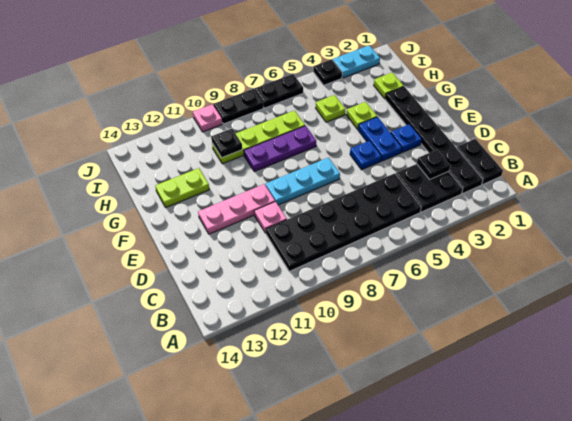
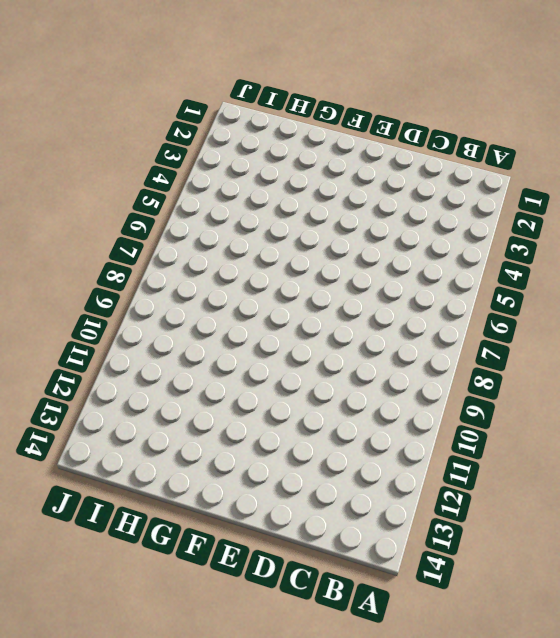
none -> black 1x2 plate [457,139,503,185]
none -> black 1x6 plate [385,87,483,194]
none -> black 2x2 plate [396,164,463,212]

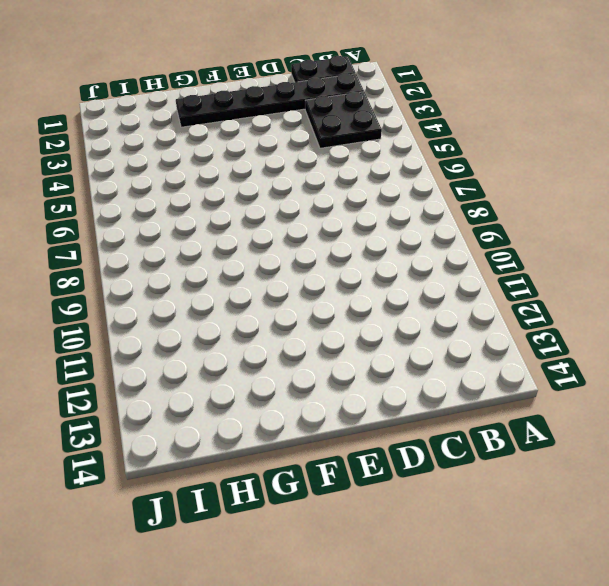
none -> black 2x6 plate [266,173,421,271]
none -> pink 1x1 plate [254,202,287,233]
none -> blue 1x1 plate [391,124,422,153]

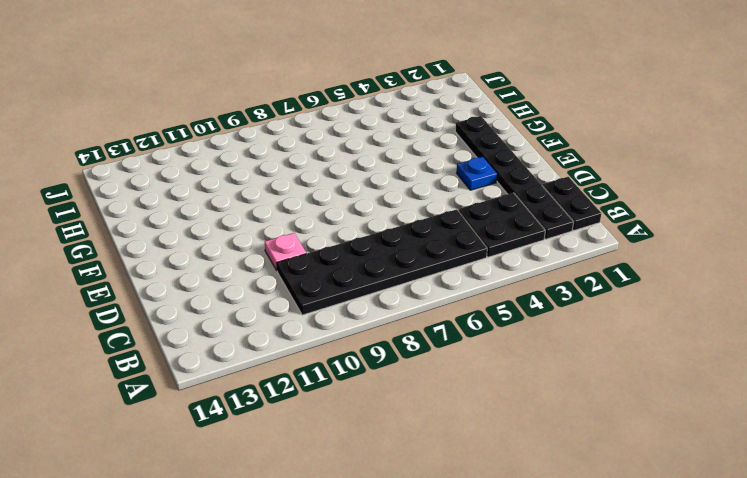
none -> blue 1x2 plate [358,117,402,161]
none -> blue 1x1 plate [350,141,382,170]
none -> cyan 1x3 plate [265,158,340,205]

